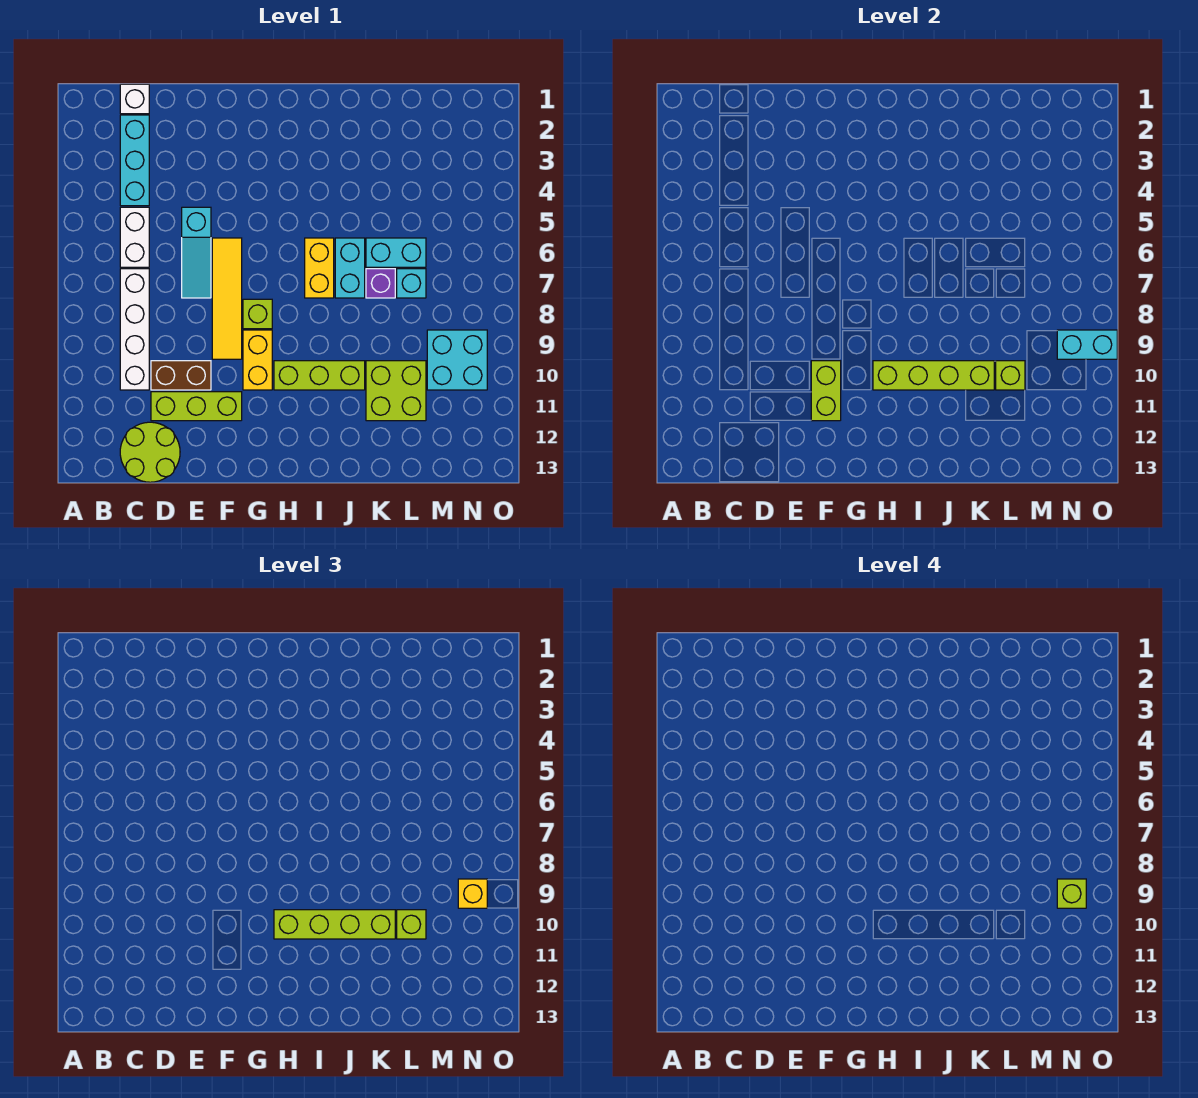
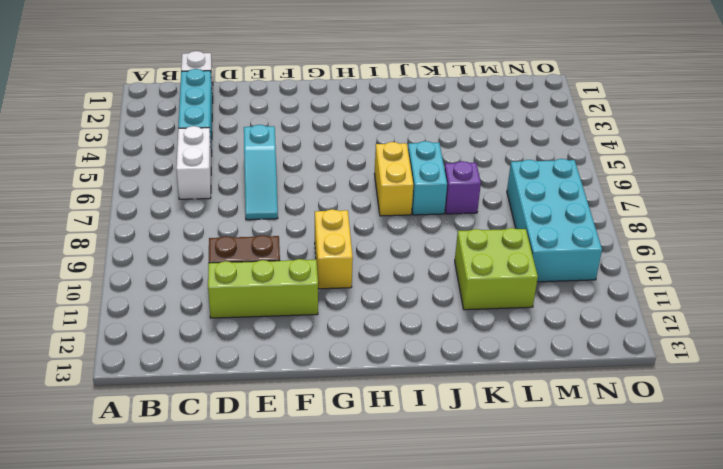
cyan 2x4 brick [507,159,602,282] -> cyan 2x2 brick [427,330,487,390]
none -> white 1x4 brick [120,269,149,390]
none -> lime 2x2 round brick [120,422,180,482]
none -> yellow 1x4 tile [212,238,242,359]

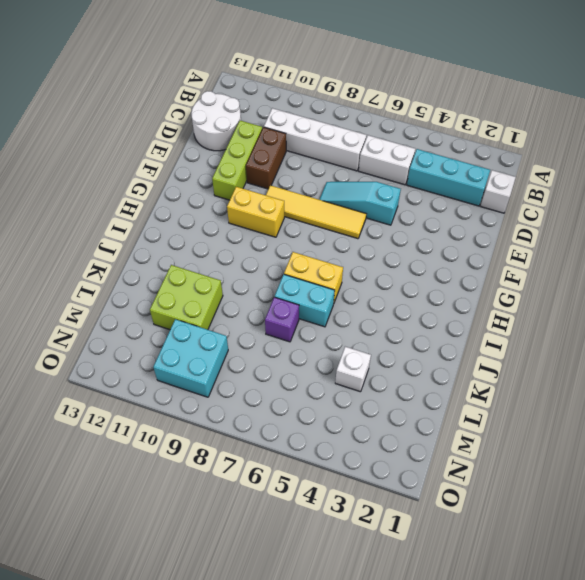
white 2x2 round brick [191,91,241,151] -> lime 2x2 round brick [120,422,180,482]
white 1x1 brick [335,347,371,392] -> none
none -> lime 1x1 brick [243,299,272,329]
none -> lime 1x3 brick [274,361,365,390]
none -> cyan 1x2 brick [366,238,426,267]

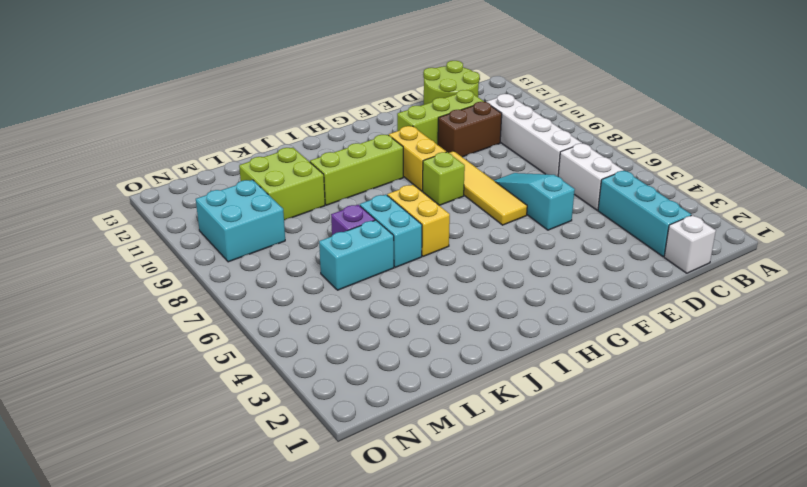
none -> cyan 1x1 brick [397,269,426,298]
none -> lime 1x2 brick [811,361,841,421]
none -> lime 1x4 brick [873,361,994,390]

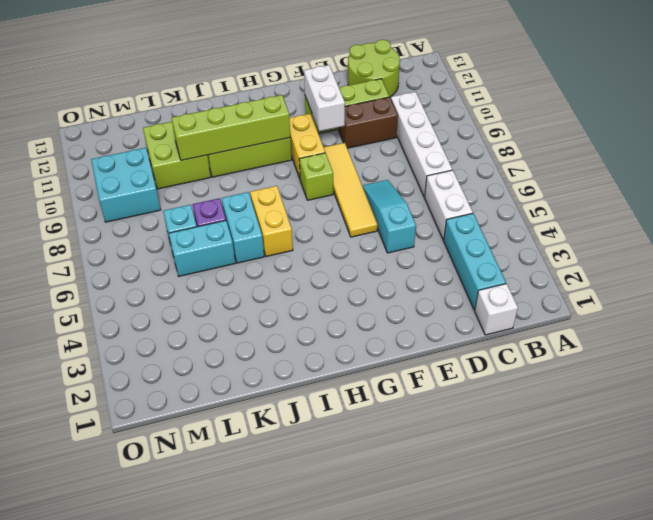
white 1x2 brick [304,65,345,131] -> lime 1x2 brick [811,361,841,421]
none -> lime 1x1 brick [996,361,1025,390]
none -> cyan 1x2 brick [1057,330,1117,359]
none -> lime 1x4 brick [274,910,395,939]

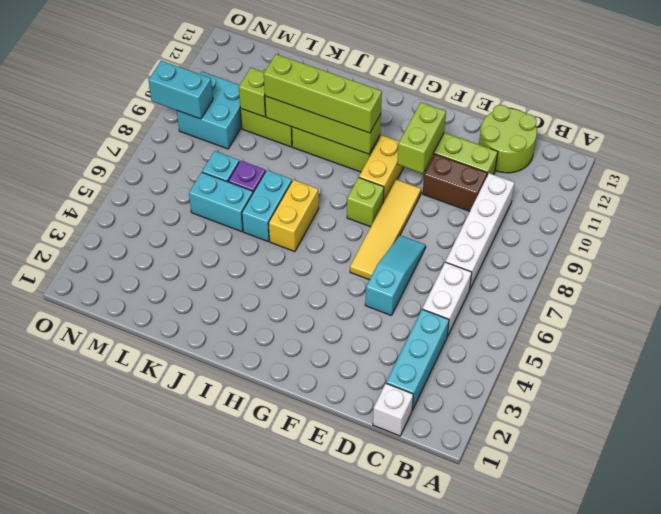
none -> lime 1x1 brick [397,910,426,939]
none -> yellow 1x1 brick [458,879,487,908]
none -> lime 1x1 brick [1057,879,1086,908]

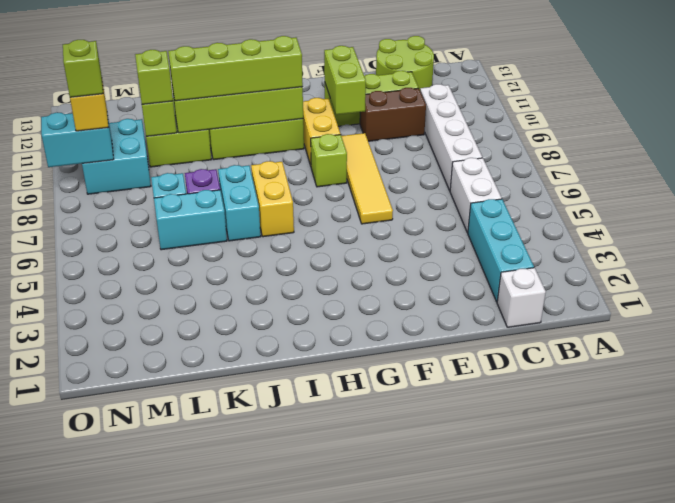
none -> cyan 1x3 slope [182,207,211,298]

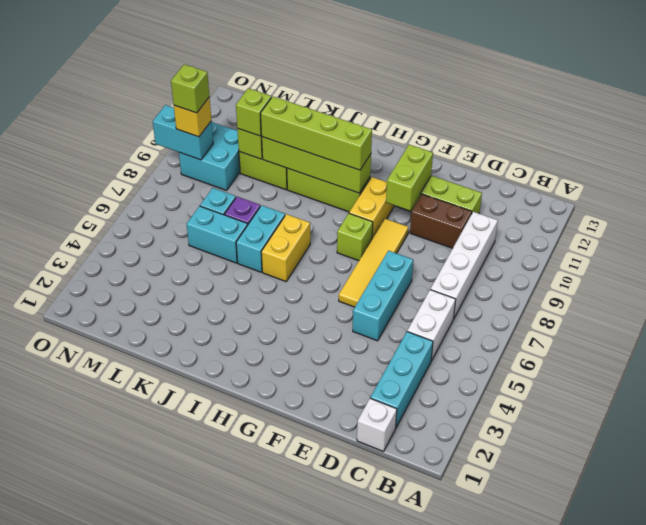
cyan 1x3 brick [353,251,413,341] -> cyan 1x3 slope [182,207,211,298]
none -> lime 2x2 round brick [120,422,180,482]

